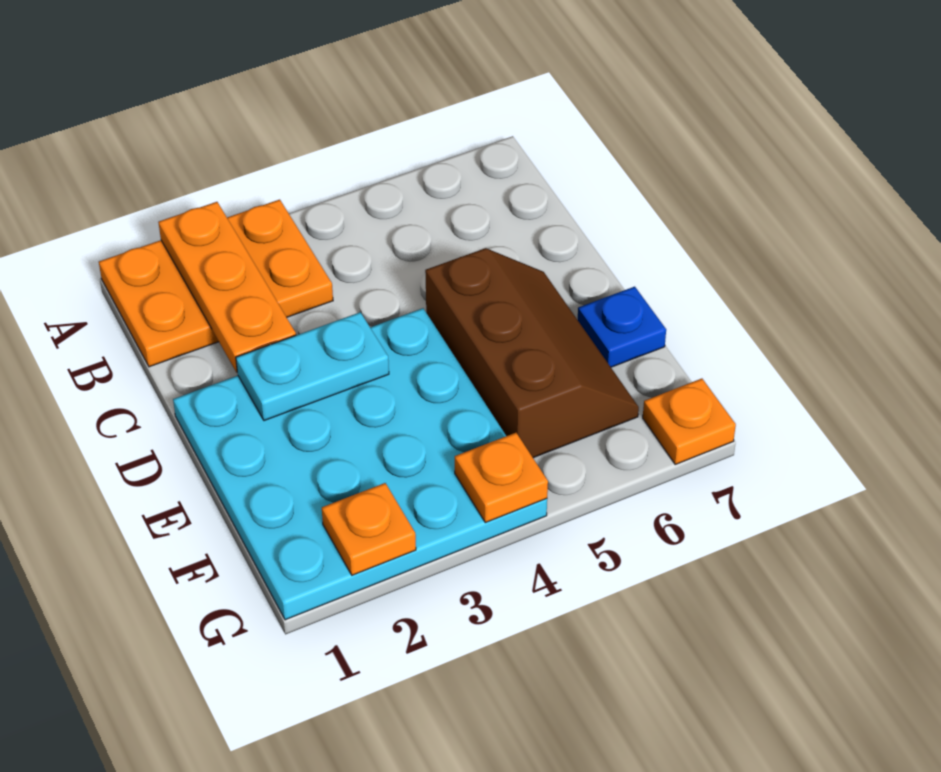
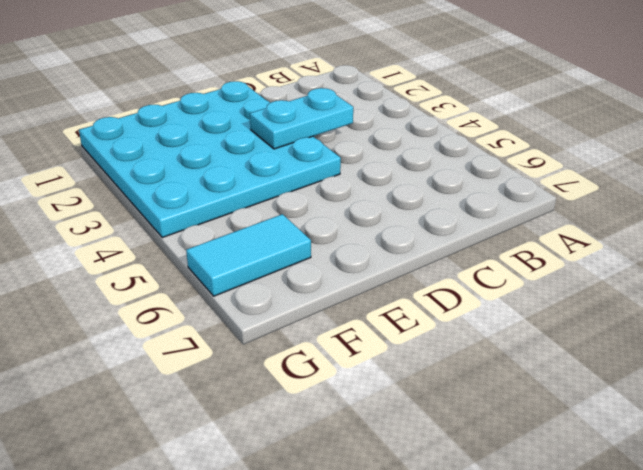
cyan 1x2 plate [250,88,353,149] -> cyan 1x2 plate turned to [236,312,389,421]
cyan 1x2 tile [186,214,311,296] -> brown 2x3 slope [425,248,639,458]
none -> orange 2x3 plate [99,200,333,367]
none -> blue 1x1 plate [578,287,666,367]

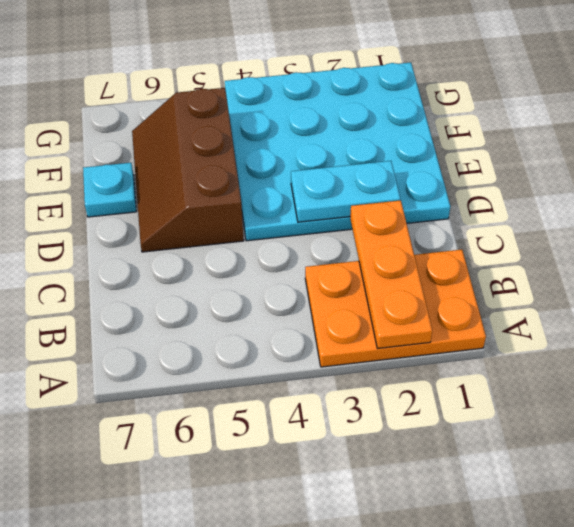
cyan 1x1 plate [83,163,136,217] -> blue 1x1 plate [578,287,666,367]
none -> orange 1x1 plate [643,379,736,464]
none -> orange 1x1 plate [322,483,416,575]

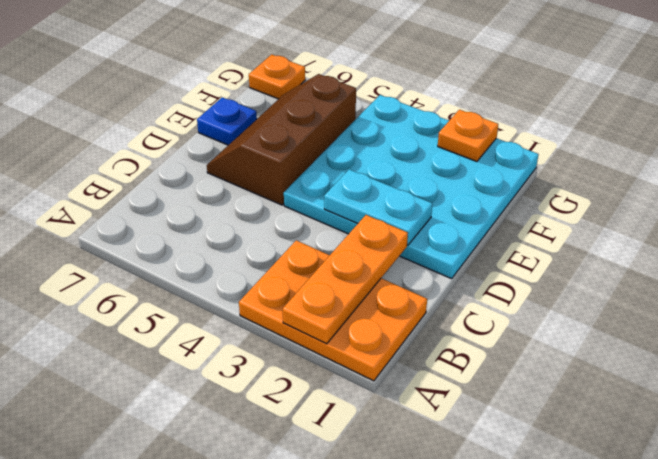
none -> orange 1x1 plate [455,433,548,523]

